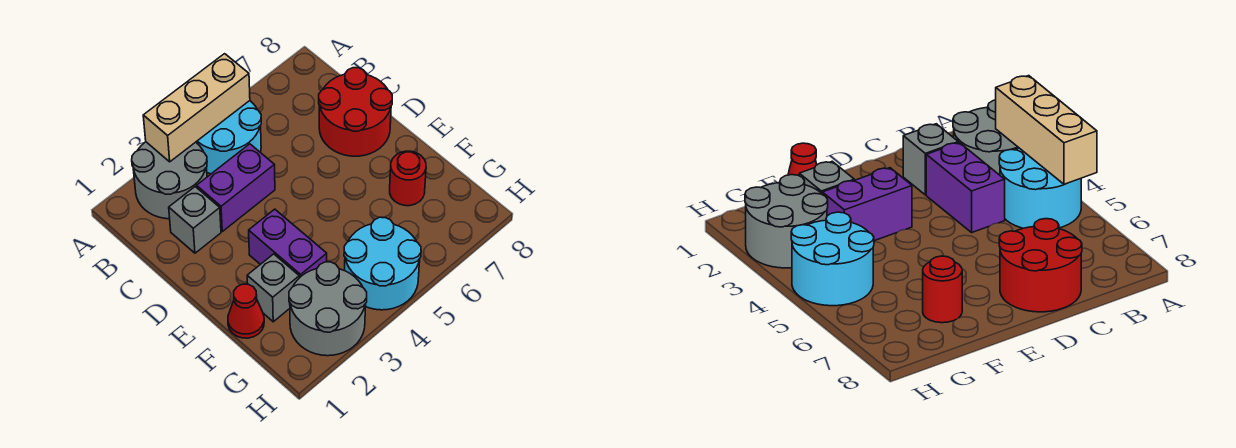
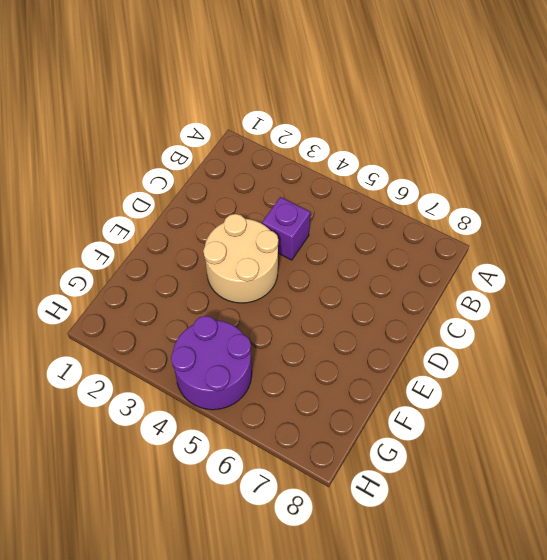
purple 1x1 brick [262,197,310,260] -> purple 1x2 brick [197,144,275,231]
tan 2x2 round brick [203,214,278,303] -> purple 1x2 brick [249,209,327,278]
purple 2x2 round brick [171,316,252,410] -> cyan 2x2 round brick [344,217,421,310]
none -> grey 2x2 round brick [132,142,207,219]
none -> cyan 2x2 round brick [196,101,261,174]
none -> grey 1x1 brick [169,187,221,253]

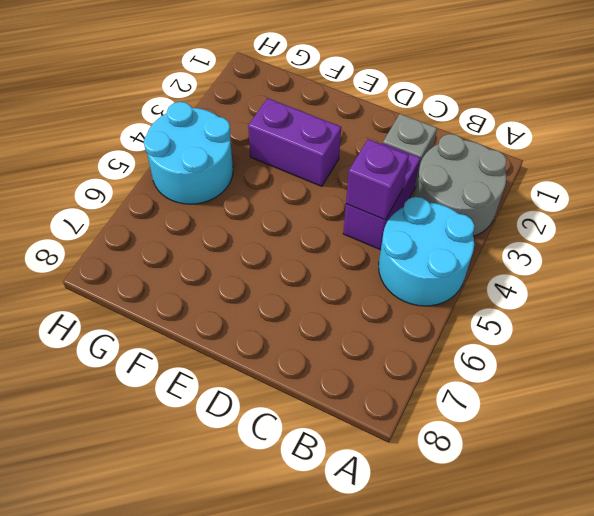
purple 1x1 brick [346,139,409,220] -> none
none -> red 2x2 round brick [319,68,392,156]
none -> red 1x1 cone [228,284,264,338]
none -> grey 1x1 brick [247,254,299,322]

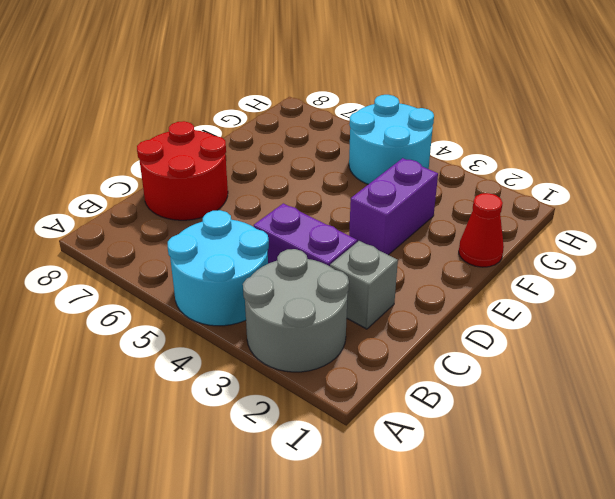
none -> grey 1x1 brick [247,254,299,322]
none -> red 1x1 round brick [390,151,426,206]
none -> grey 2x2 round brick [289,262,367,356]

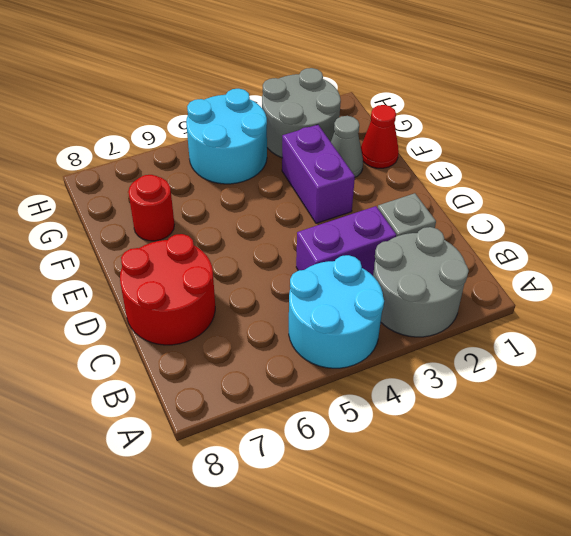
grey 1x1 cone [331,116,363,177] -> grey 1x1 brick [247,254,299,322]
none -> tan 1x3 brick [143,54,250,162]

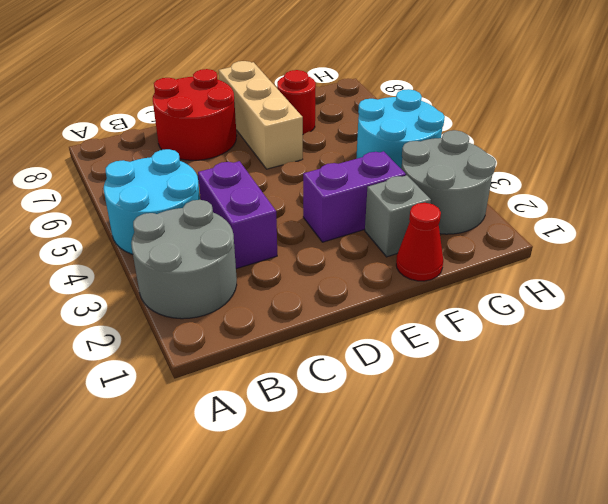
tan 1x3 brick [219,61,303,169] -> tan 1x3 brick moved to [143,54,250,162]
none -> grey 1x1 brick [169,187,221,253]

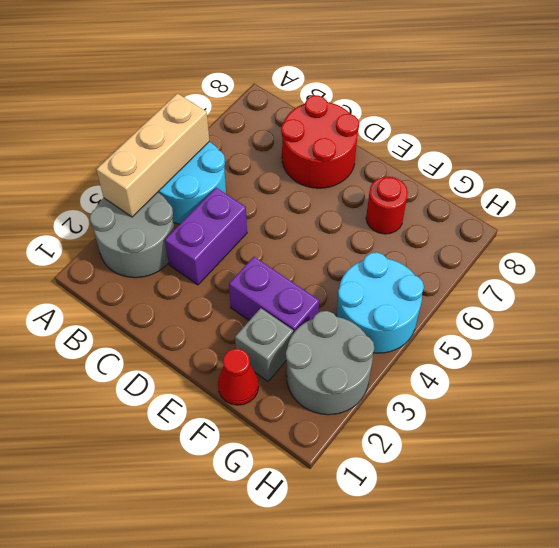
none -> grey 1x1 brick [169,187,221,253]

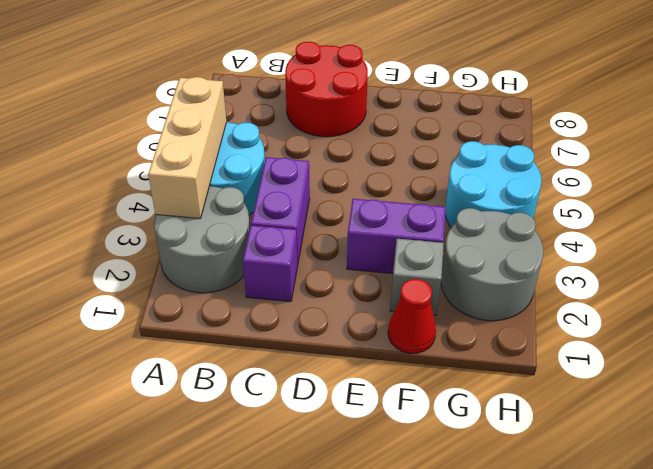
purple 1x1 brick [243,225,298,302] -> grey 1x1 brick [169,187,221,253]
none -> red 1x1 round brick [390,151,426,206]

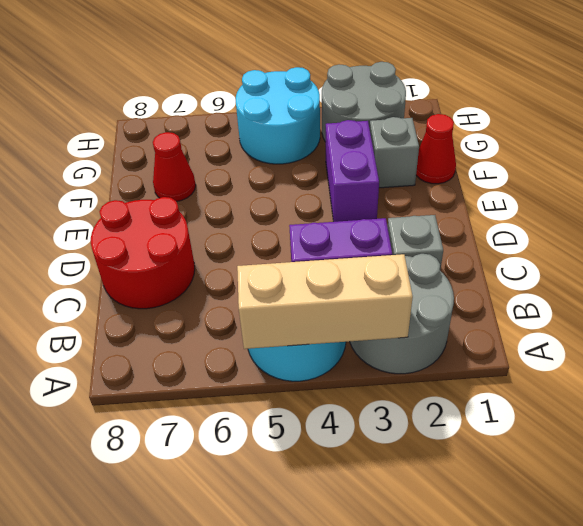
red 1x1 cone [153,132,196,201] -> red 1x1 round brick [390,151,426,206]

